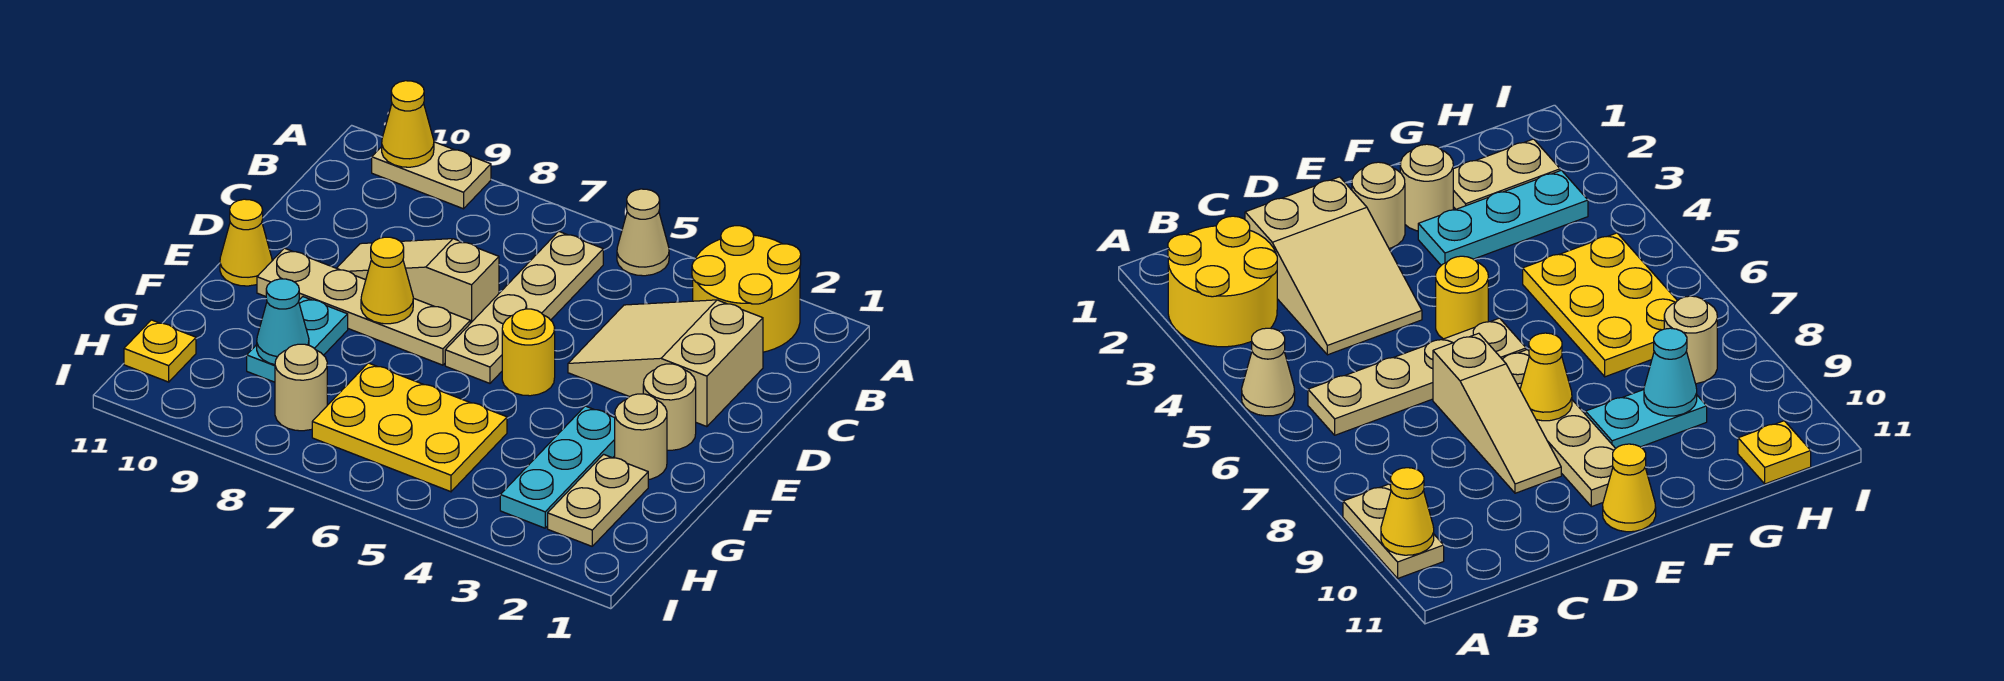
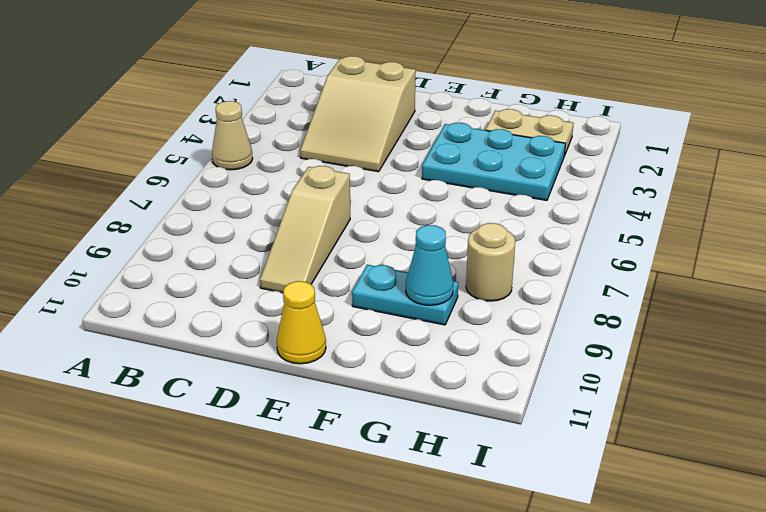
cyan 2x3 plate [422,123,565,201] -> cyan 1x3 plate [500,406,615,528]
none -> yellow 2x2 round brick [692,226,801,352]
none -> tan 1x2 plate [372,142,491,209]
none -> tan 1x4 plate [445,231,603,383]

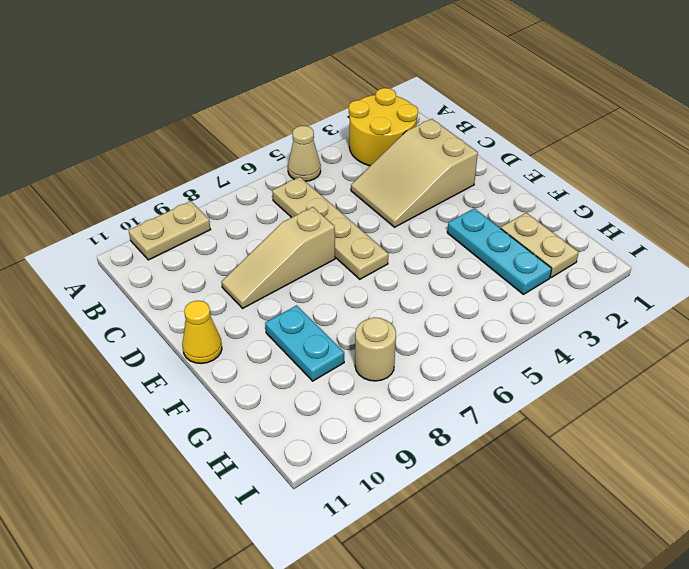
none -> tan 1x1 round brick [643,364,696,450]
none -> yellow 1x1 round brick [502,309,555,396]
none -> tan 1x4 plate [257,248,470,365]

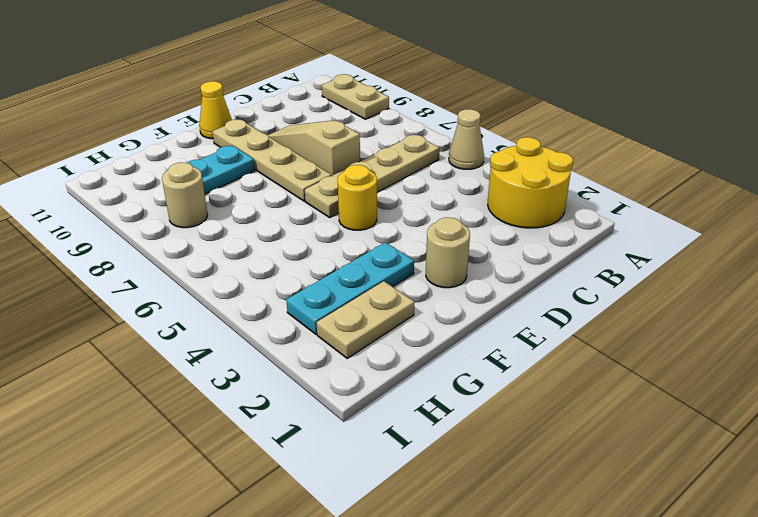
none -> tan 2x3 slope [568,300,763,427]
none -> tan 1x1 round brick [615,394,667,480]
none -> yellow 2x3 plate [312,363,507,492]

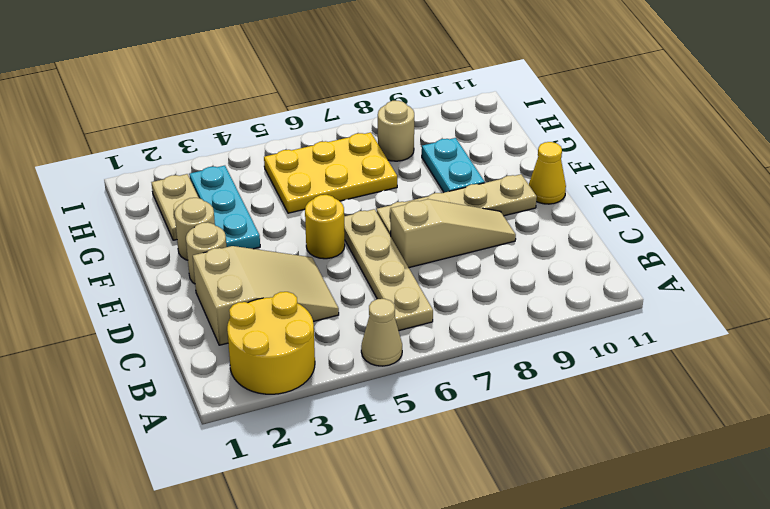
none -> tan 1x2 plate [372,142,491,209]
none -> yellow 1x1 plate [124,320,196,382]
none -> yellow 1x1 cone [382,81,434,167]

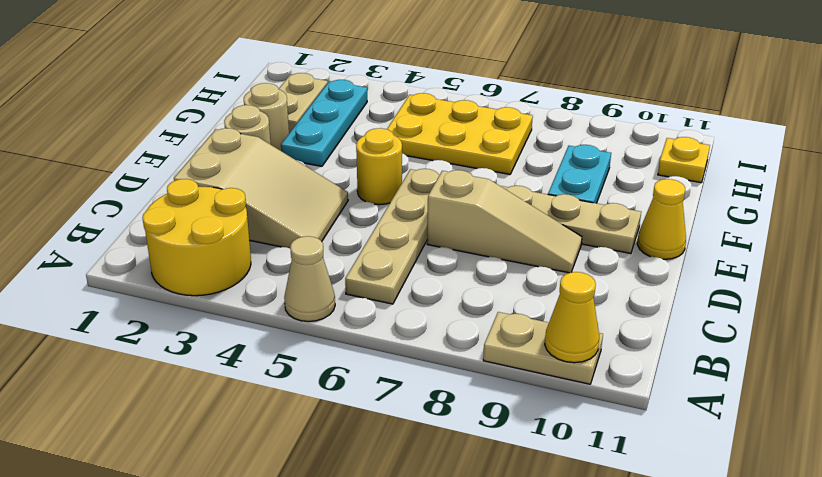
none -> tan 1x1 round brick [275,344,327,431]
none -> yellow 1x1 cone [361,237,413,324]
none -> cyan 1x1 cone [257,279,309,365]

